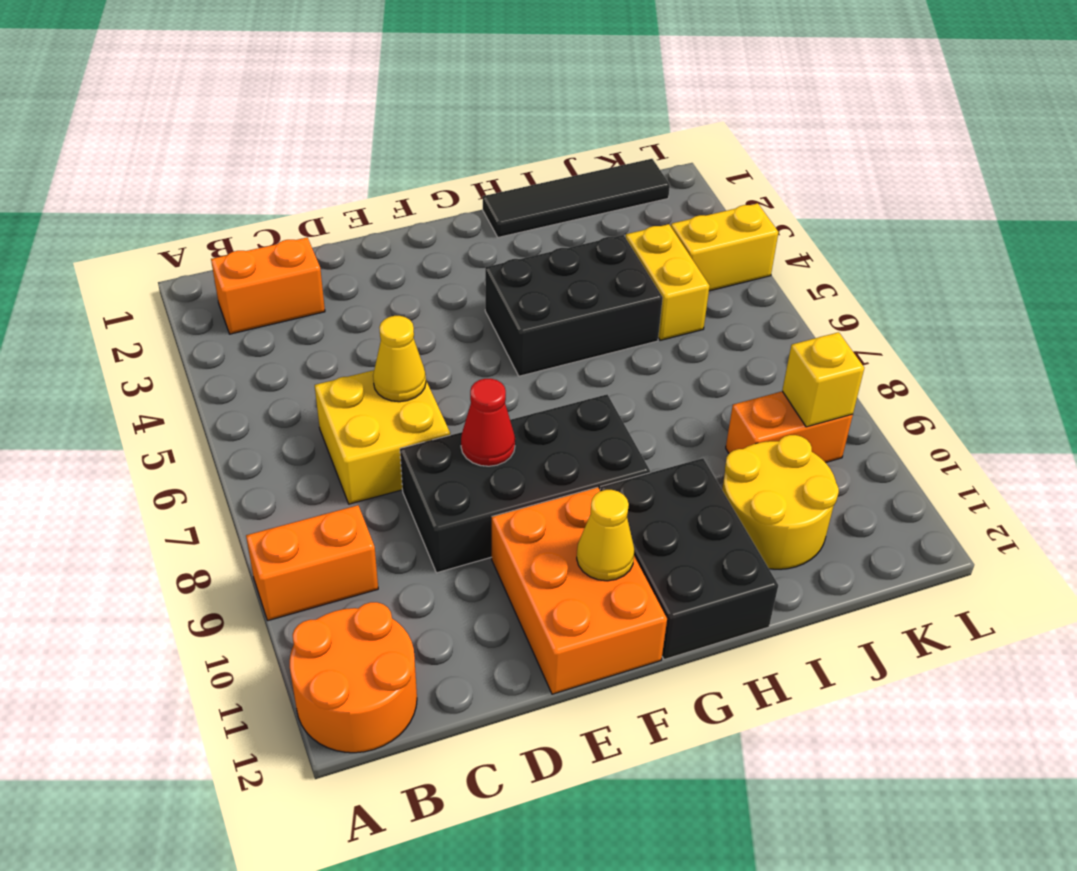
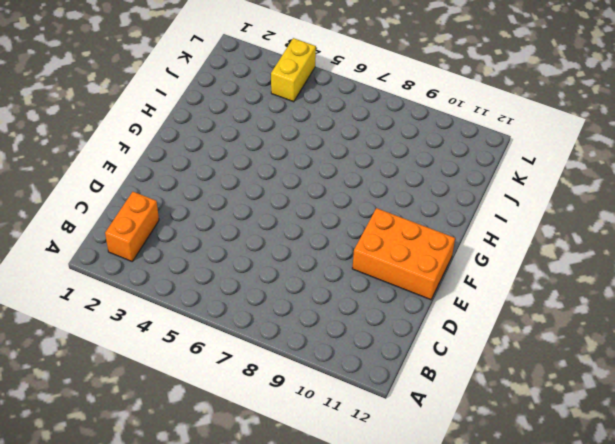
none -> orange 1x2 brick [246,505,378,621]
none -> orange 2x2 round brick [290,602,417,753]
none -> yellow 2x2 brick [315,370,450,504]

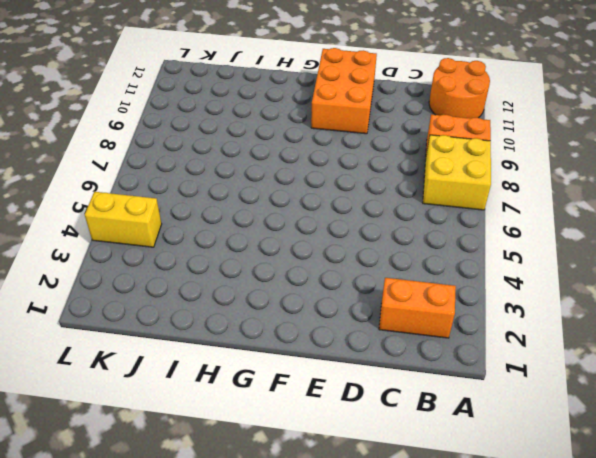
yellow 2x2 brick [423,135,491,210] -> yellow 2x2 brick moved to [315,370,450,504]
none -> black 2x4 brick [400,394,650,573]
none -> black 2x3 brick [485,235,663,376]
none -> black 2x3 brick [600,458,778,660]

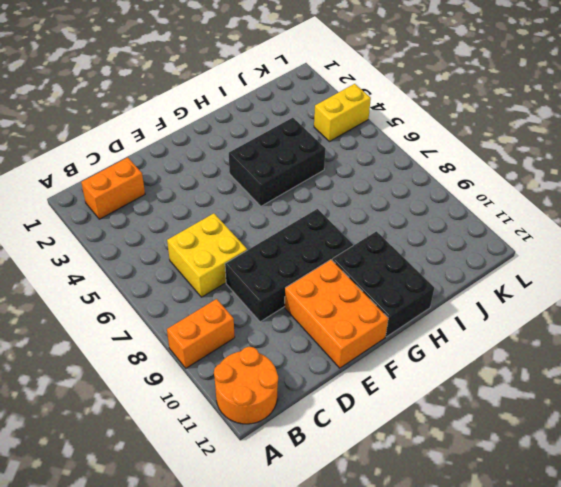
none -> black 1x4 tile [483,159,670,237]
none -> yellow 2x2 round brick [722,435,839,569]
none -> yellow 1x2 brick [626,224,710,340]

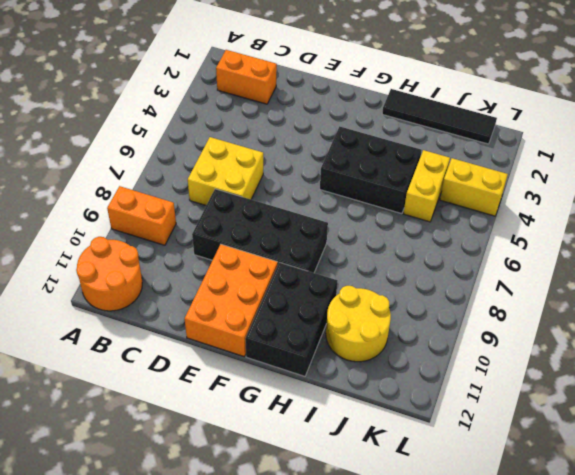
none -> orange 1x2 brick [726,391,853,463]
none -> yellow 1x1 cone [373,316,426,402]
none -> red 1x1 cone [461,379,515,466]

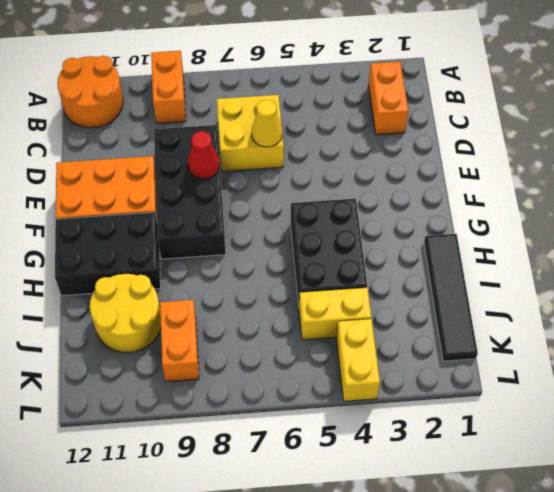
none -> yellow 1x1 cone [577,490,634,581]
none -> yellow 1x1 brick [782,332,864,427]

